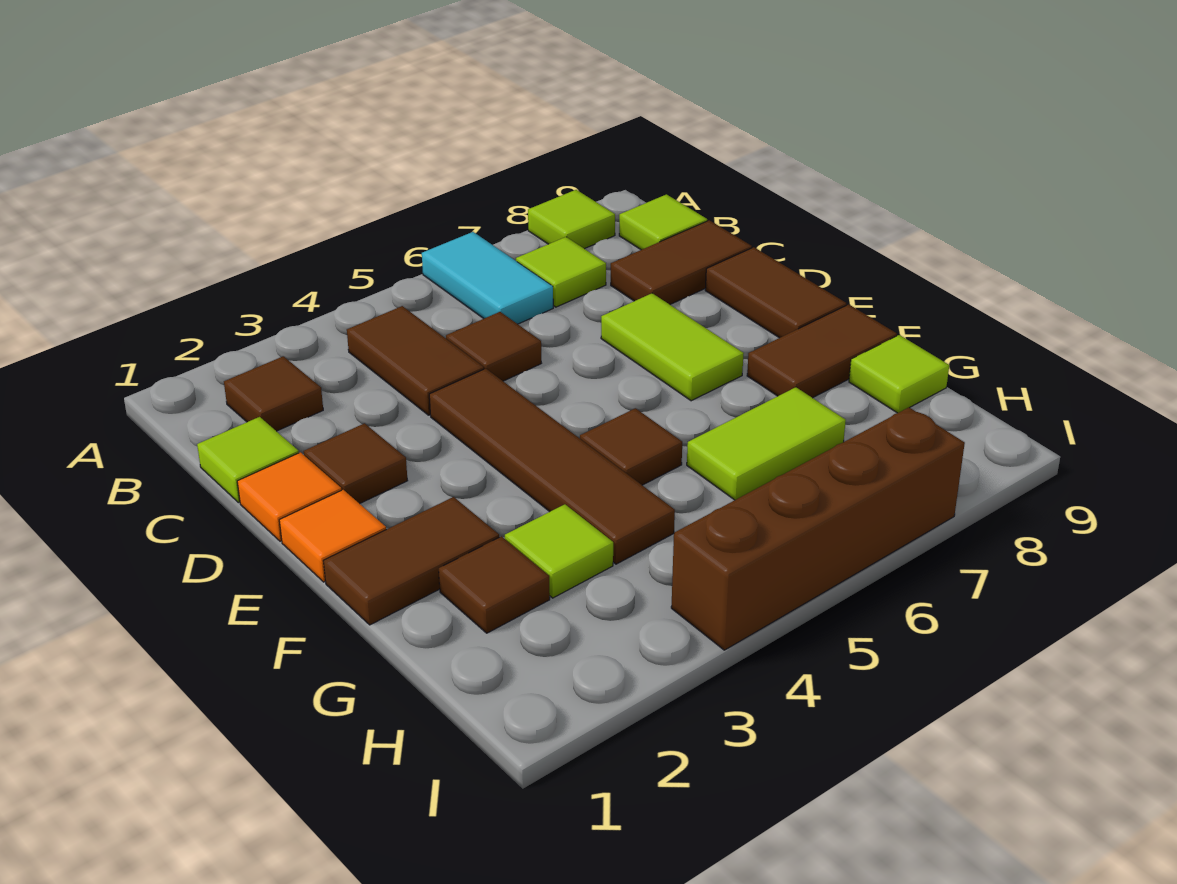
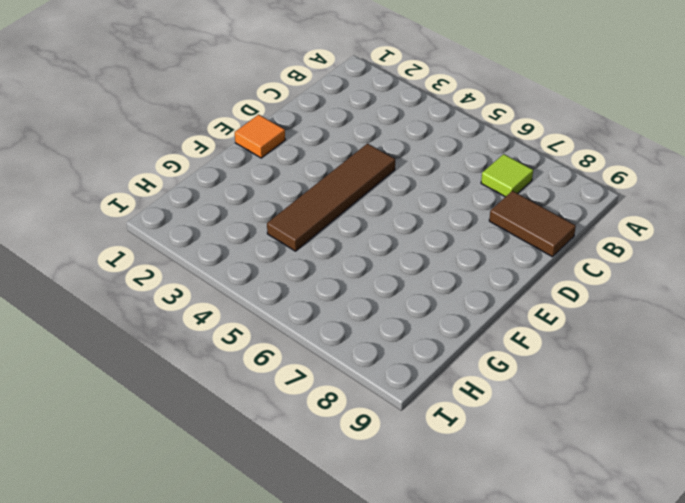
none -> cyan 1x2 tile [422,232,553,324]
none -> lime 1x1 tile [528,190,615,249]
none -> brown 1x1 tile [224,356,323,431]

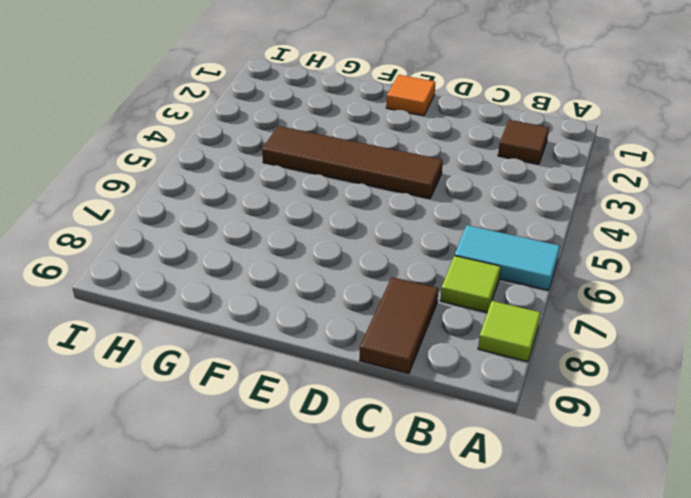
none -> brown 1x2 tile [347,306,484,415]
none -> lime 1x1 tile [619,194,707,250]
none -> lime 1x1 tile [197,417,299,503]

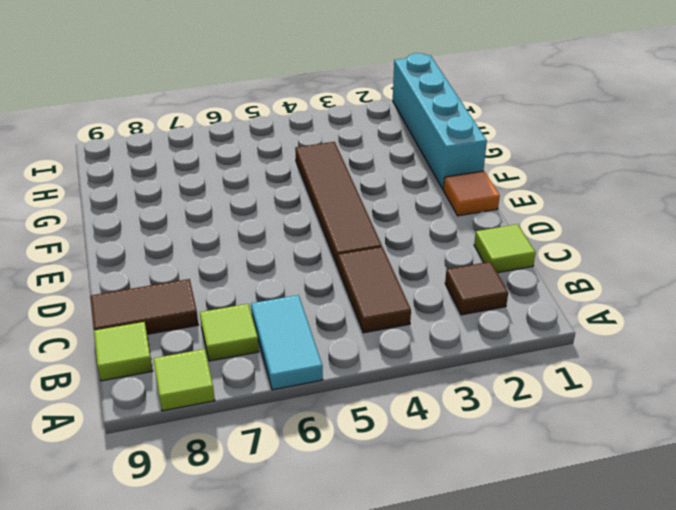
cyan 1x4 brick [393,53,487,190] -> brown 1x2 tile [324,497,499,625]
none -> brown 1x1 tile [446,312,541,381]
none -> orange 1x1 tile [237,452,341,541]
none -> brown 1x1 tile [304,423,408,504]

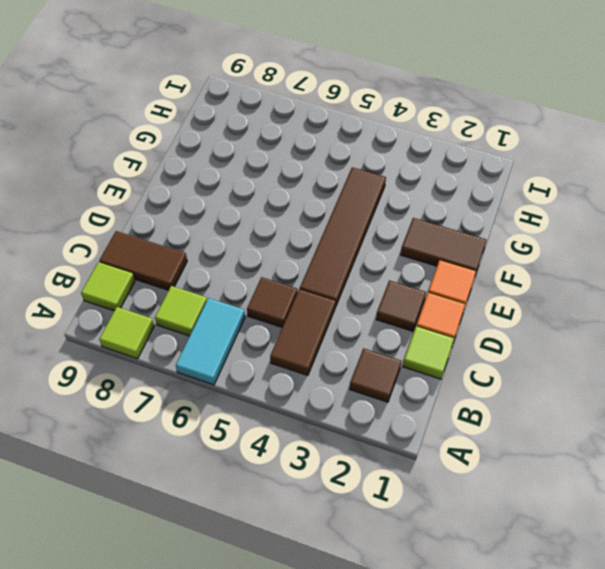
none -> lime 1x2 tile [601,293,744,401]
none -> brown 1x2 tile [705,247,846,338]
none -> brown 1x1 tile [580,408,682,485]

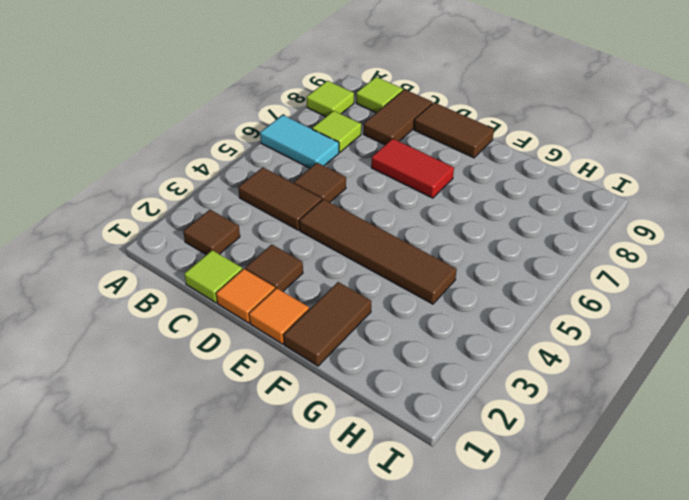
red 1x2 tile [371,139,454,198] -> lime 1x2 tile [601,293,744,401]
none -> brown 1x1 tile [580,408,682,485]
none -> brown 1x2 tile [747,304,897,398]
none -> brown 1x1 tile [439,536,550,633]

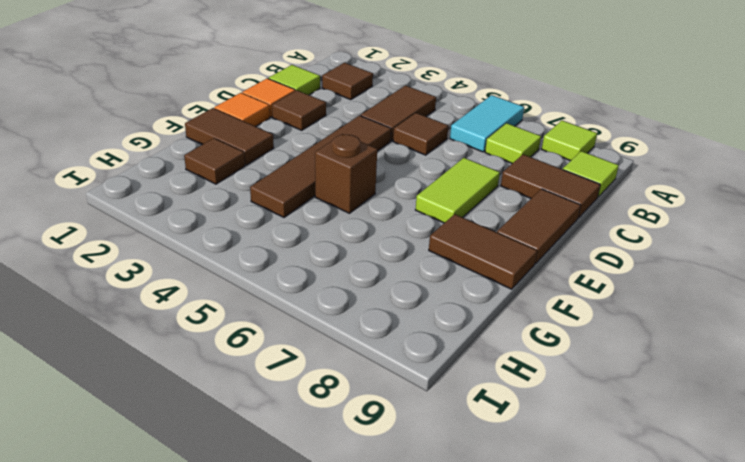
brown 1x1 brick [315,134,377,213] -> brown 1x1 tile [580,408,682,485]
none -> lime 1x1 tile [505,504,613,598]
none -> lime 1x2 tile [687,387,846,500]
none -> lime 1x1 tile [849,335,949,413]

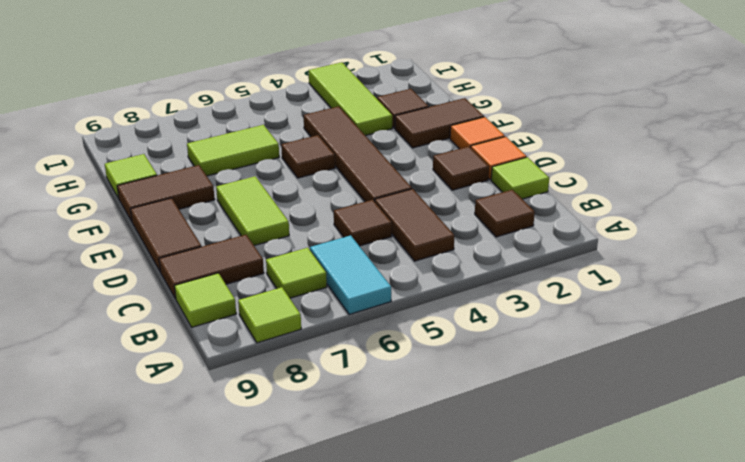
lime 1x3 tile [309,62,392,136] -> lime 1x1 tile [505,504,613,598]
none -> brown 1x4 brick [671,407,965,650]

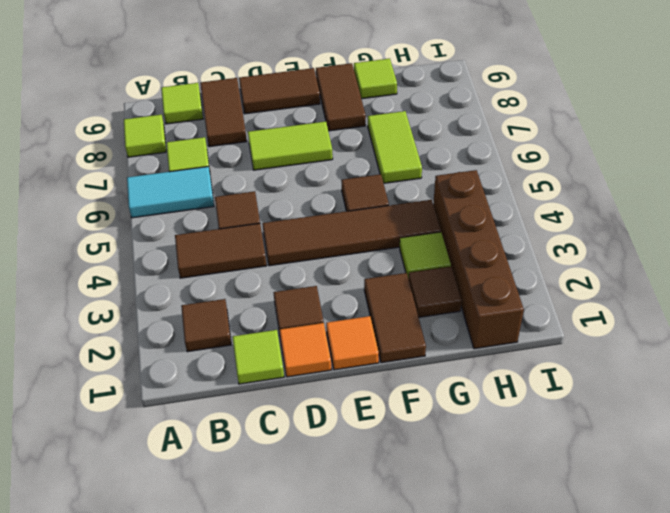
brown 1x4 brick [433,170,524,349] -> brown 1x4 brick moved to [671,407,965,650]

